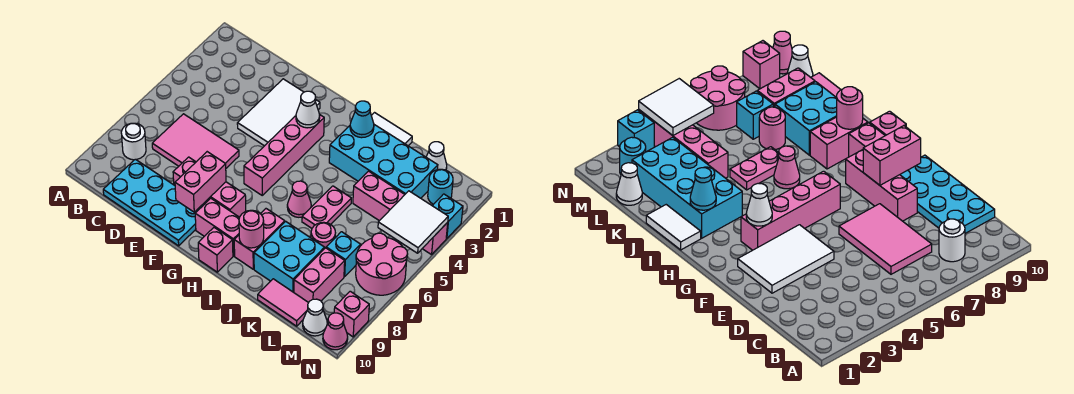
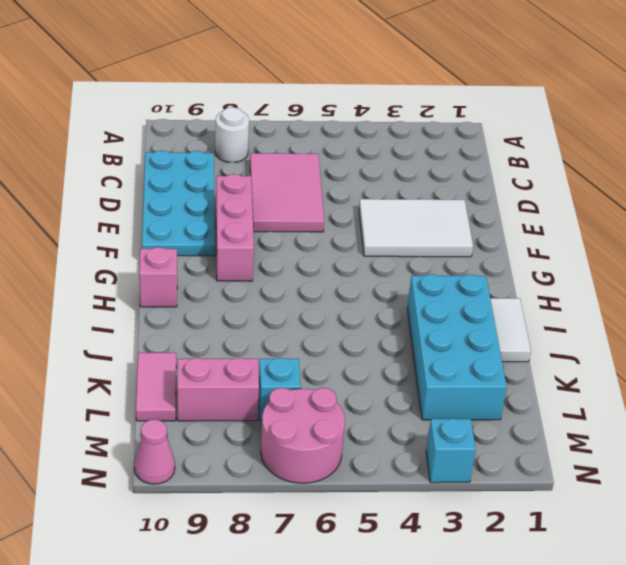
none -> pink 1x4 brick [244,114,324,195]
none -> pink 1x2 brick [195,198,240,256]
none -> pink 1x1 cone [287,181,311,217]
none -> pink 1x2 brick [234,209,285,269]

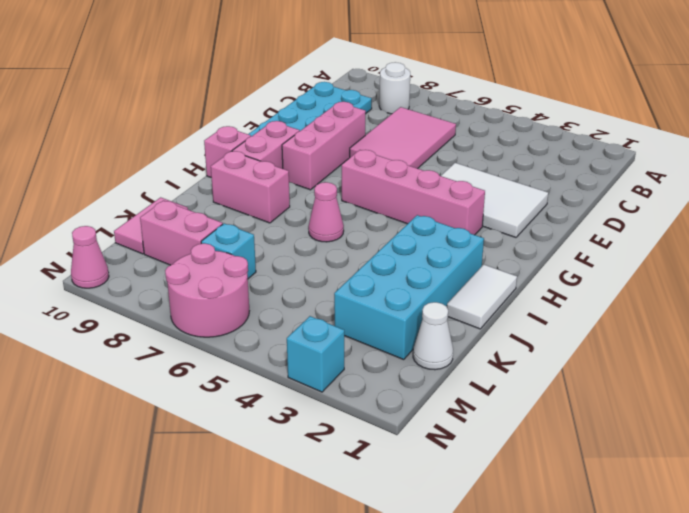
none -> pink 1x2 plate [302,186,351,228]
none -> cyan 2x2 brick [254,221,325,292]
none -> pink 1x4 brick [353,171,448,255]
none -> pink 1x1 round brick [311,222,335,248]

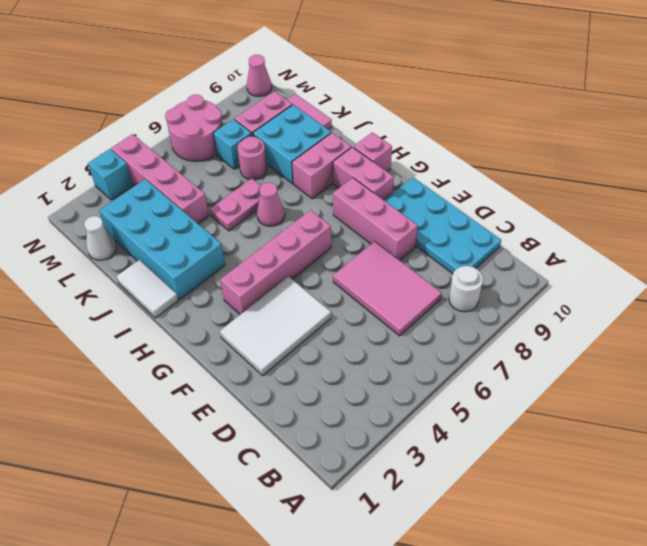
none -> cyan 1x1 round brick [428,169,453,204]
none -> white 1x1 cone [303,299,327,336]
none -> pink 1x1 brick [334,291,369,337]
none -> pink 1x2 brick [175,152,226,212]

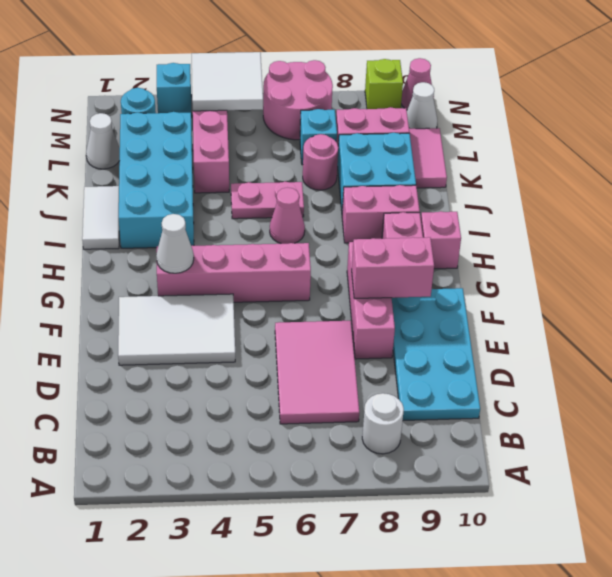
lime 1x1 brick [365,59,403,109] -> pink 1x1 brick [334,291,369,337]
none -> cyan 1x1 cone [350,101,374,138]
none -> pink 1x1 round brick [239,210,264,248]

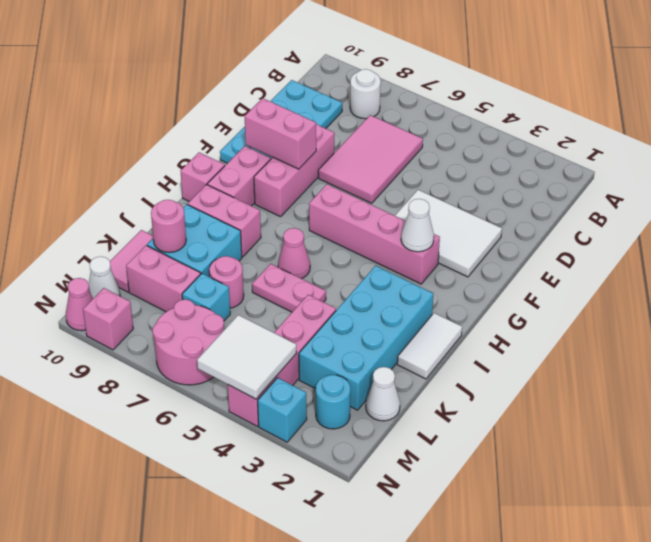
pink 1x1 round brick [151,200,186,252] -> pink 1x1 round brick moved to [239,210,264,248]
none -> cyan 1x1 cone [350,101,374,138]

